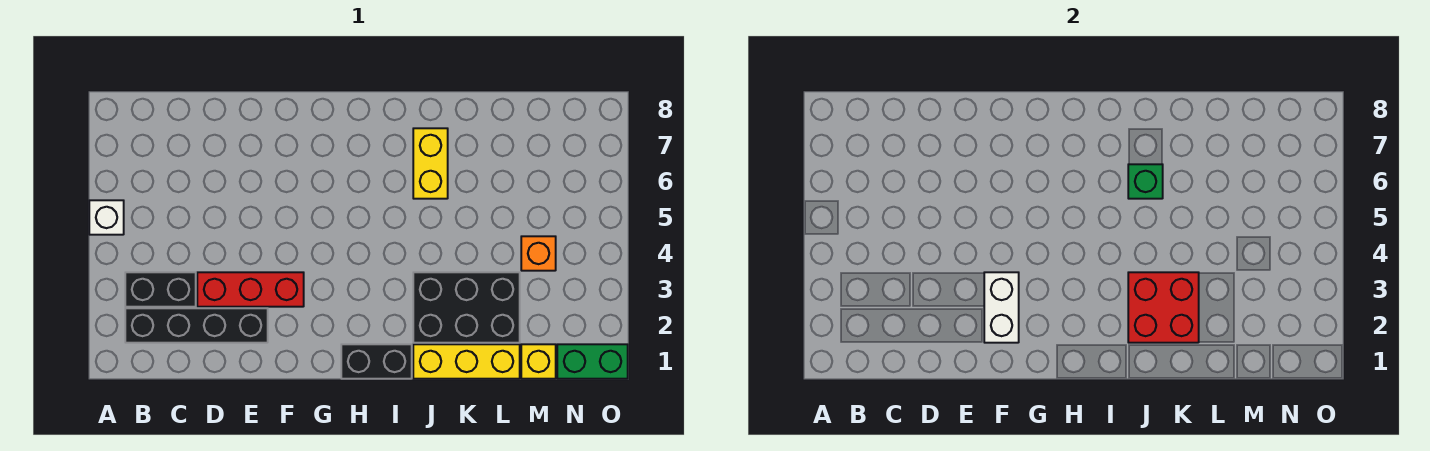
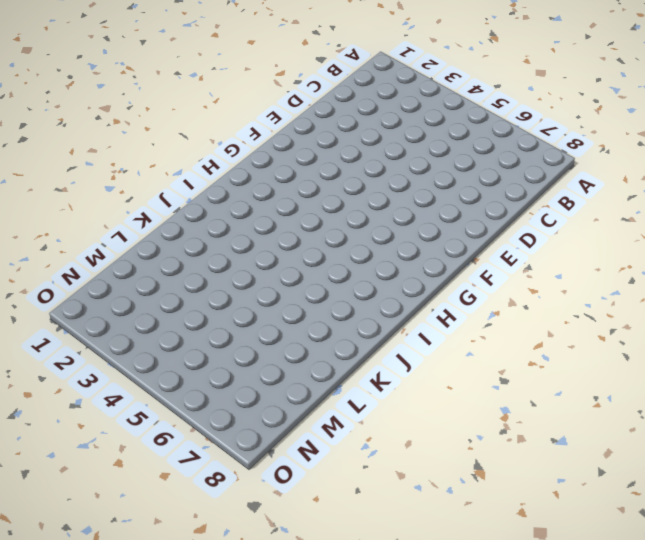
none -> white 1x1 brick [89,200,124,235]
none -> black 1x4 brick [125,308,268,343]
none -> black 1x2 brick [125,272,196,307]

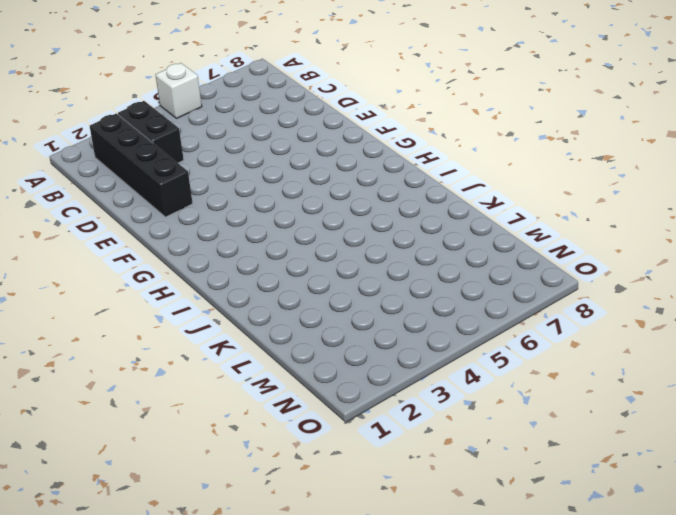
none -> red 1x3 brick [197,272,304,307]
none -> black 1x2 brick [341,344,412,379]
none -> yellow 1x3 brick [413,344,520,379]

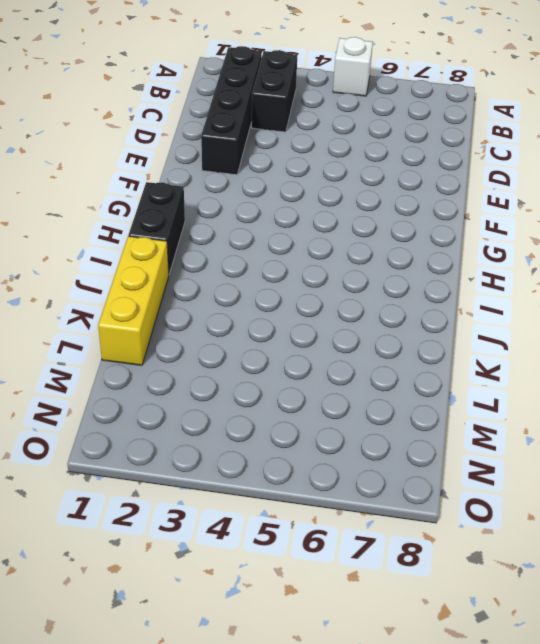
none -> red 1x3 brick [197,272,304,307]
none -> black 2x3 brick [413,272,520,343]
none -> yellow 1x2 brick [413,128,448,199]

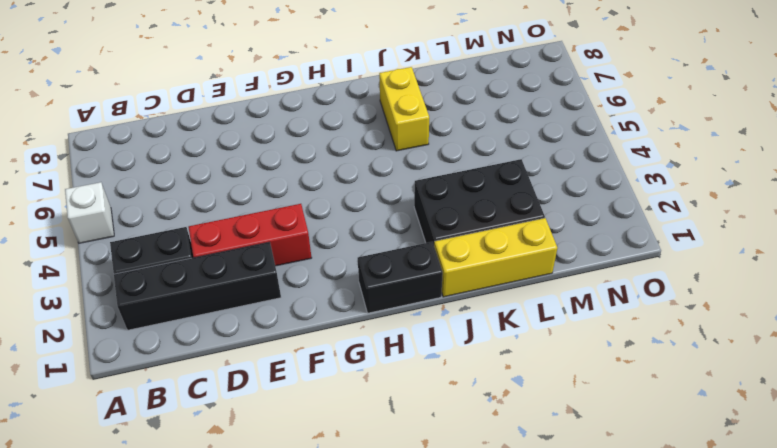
none -> yellow 1x1 brick [521,344,556,379]
none -> orange 1x1 brick [521,236,556,271]
none -> green 1x2 brick [557,344,628,379]

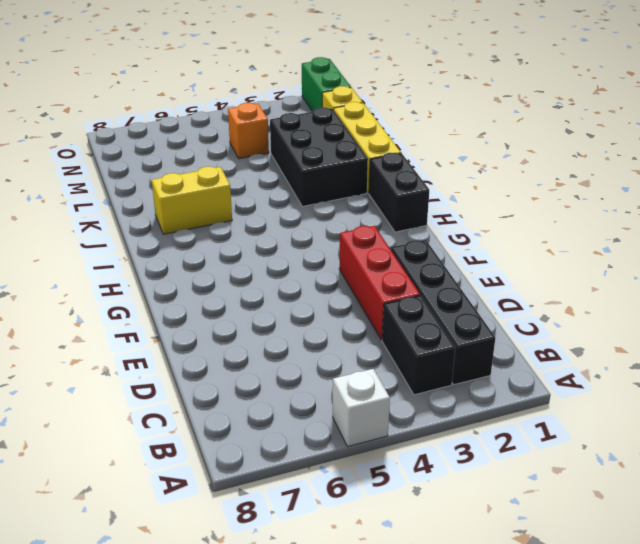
none -> white 1x2 brick [984,272,1019,343]
none -> red 2x2 brick [1128,272,1199,343]
none -> green 1x1 brick [1128,164,1163,199]

